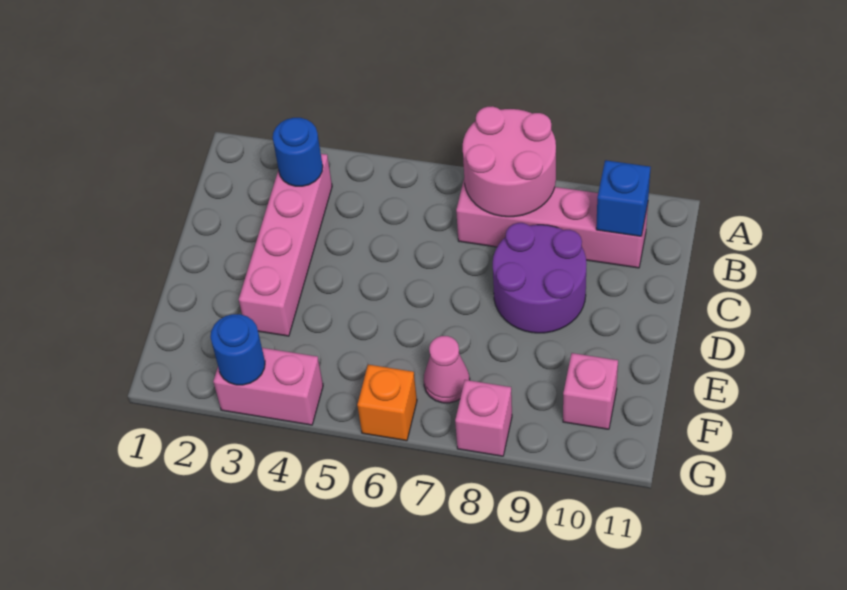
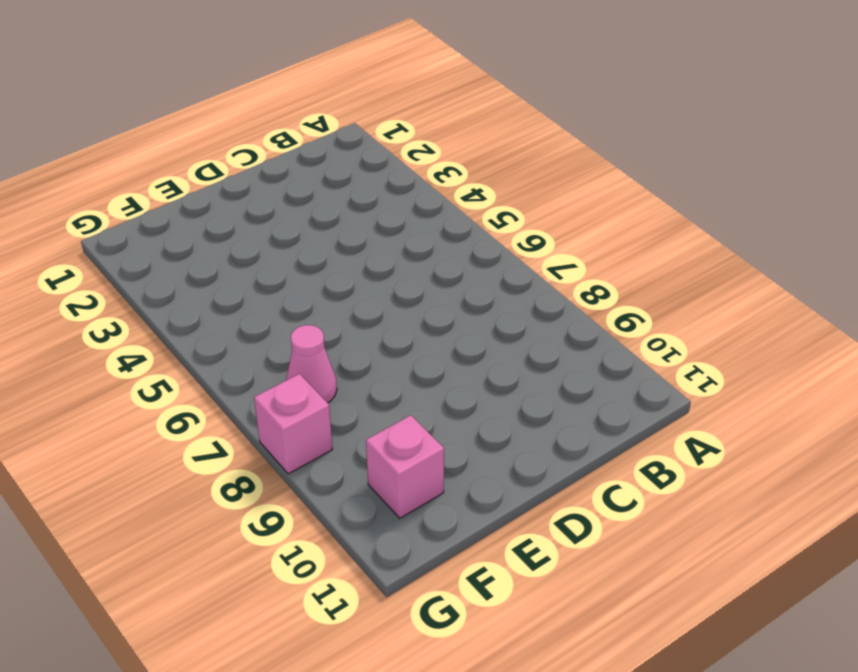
none -> pink 1x4 brick [239,154,332,336]
none -> pink 1x4 brick [456,181,648,268]
none -> purple 2x2 round brick [493,223,586,333]

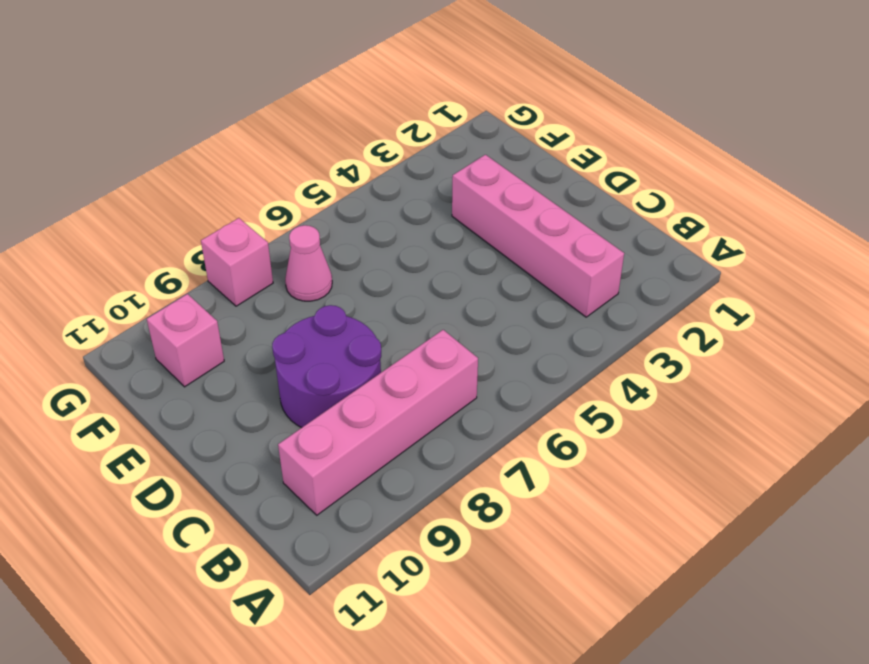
none -> pink 1x2 brick [213,348,323,425]
none -> orange 1x1 brick [357,365,417,441]
none -> pink 2x2 round brick [463,106,556,217]

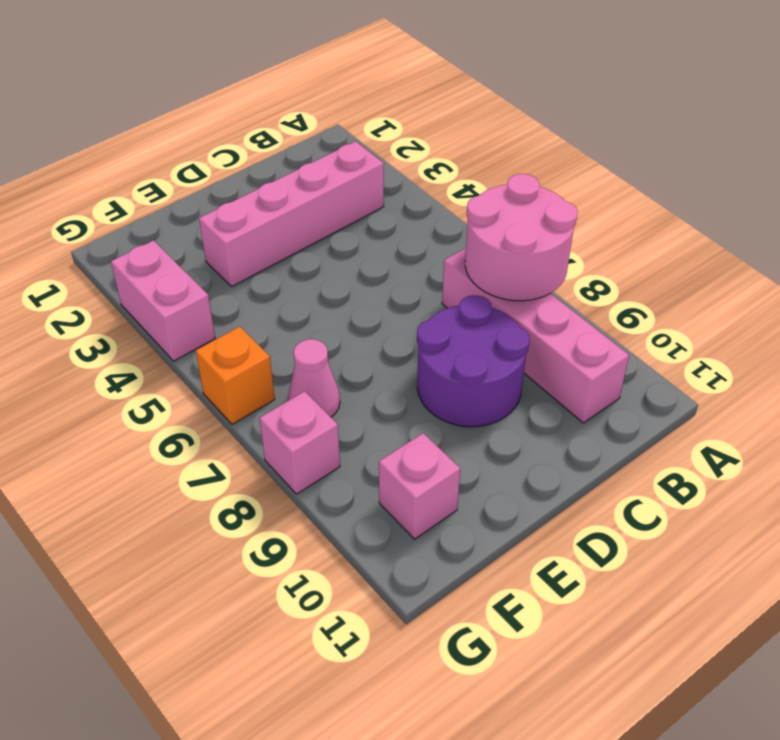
none -> blue 1x1 round brick [273,118,323,186]
none -> blue 1x1 brick [596,160,651,236]
none -> blue 1x1 round brick [211,314,265,385]

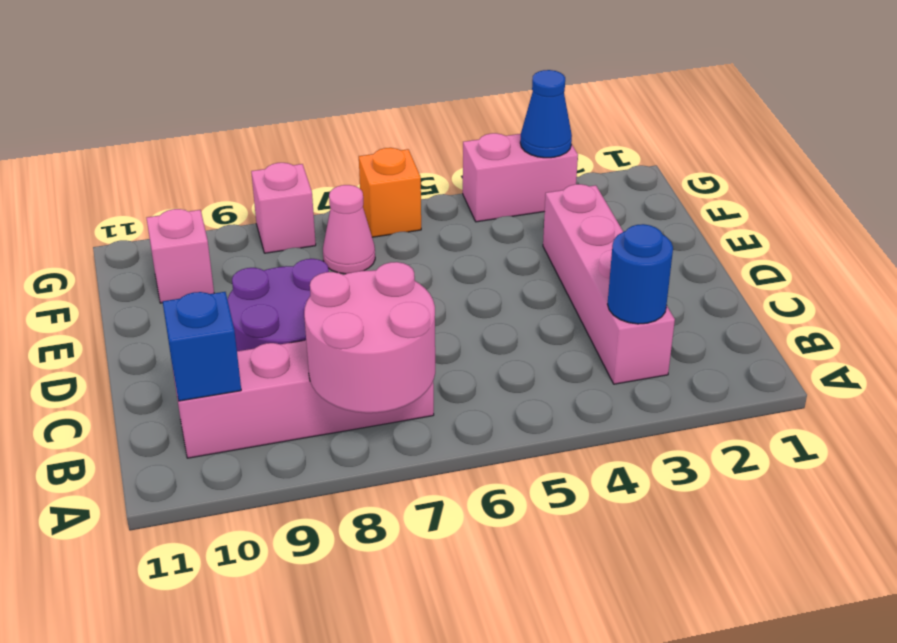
blue 1x1 cone [520,70,572,158] -> blue 1x1 round brick [211,314,265,385]

